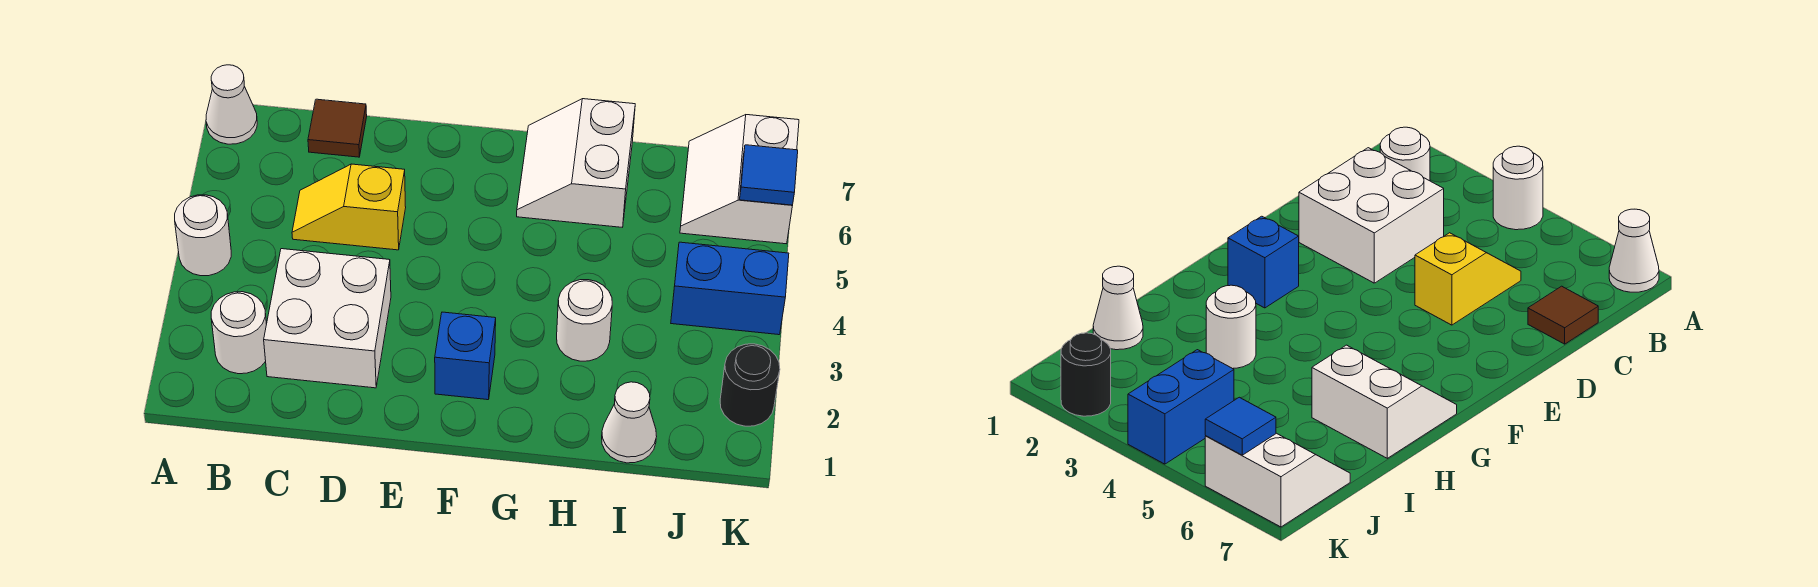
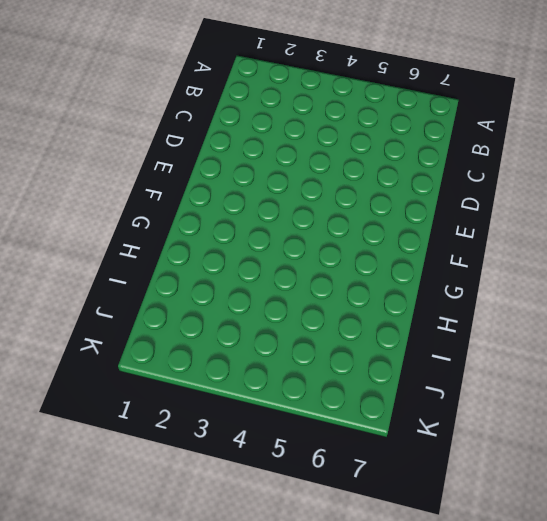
none -> white 1x1 round brick [175,195,231,276]
none -> white 1x1 cone [206,65,257,144]
none -> white 1x1 round brick [211,292,267,374]

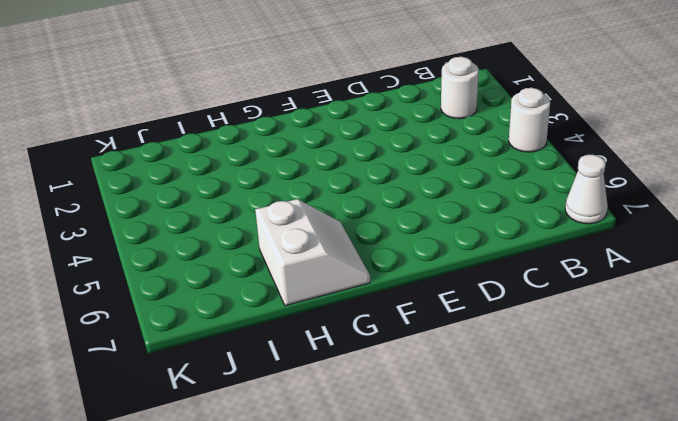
none -> white 2x2 brick [264,249,391,388]
none -> yellow 1x2 slope [292,164,406,250]
none -> brown 1x1 tile [308,99,367,157]

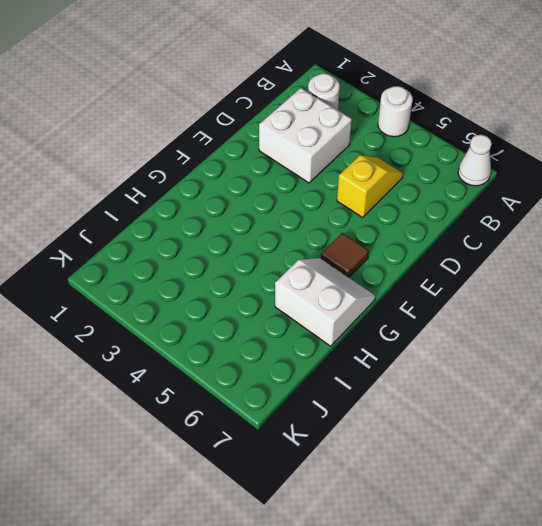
brown 1x1 tile [321,233,369,277] -> brown 1x1 tile moved to [308,99,367,157]
none -> blue 1x1 brick [435,312,496,400]
none -> white 1x1 round brick [557,280,612,361]
none -> white 1x1 cone [602,382,657,463]

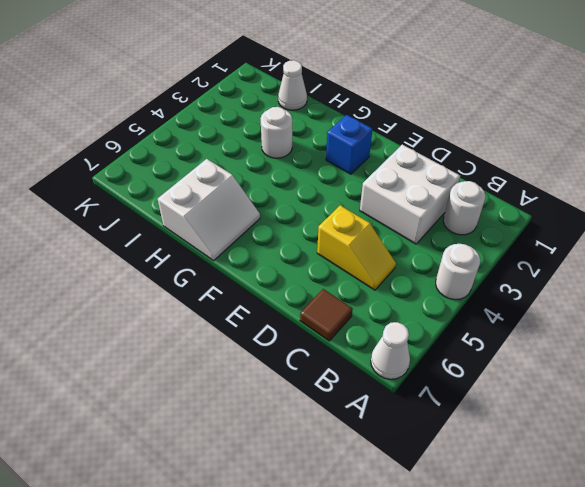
none -> blue 1x2 brick [671,242,789,335]
none -> white 2x2 slope [680,115,799,244]
none -> black 1x1 round brick [720,344,780,426]

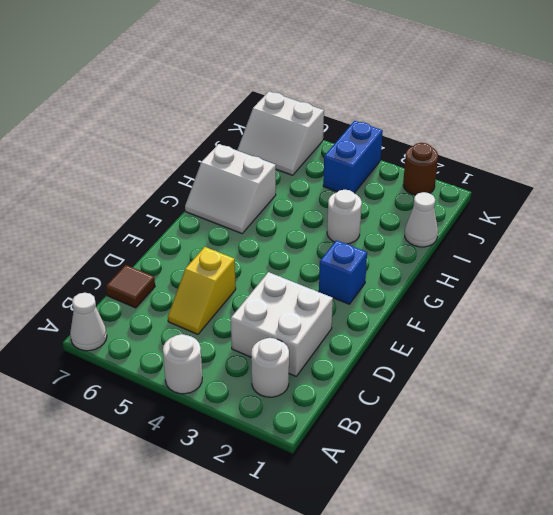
brown 1x1 round brick [403,143,438,195] -> black 1x1 round brick [720,344,780,426]
none -> blue 1x1 tile [740,145,798,205]

